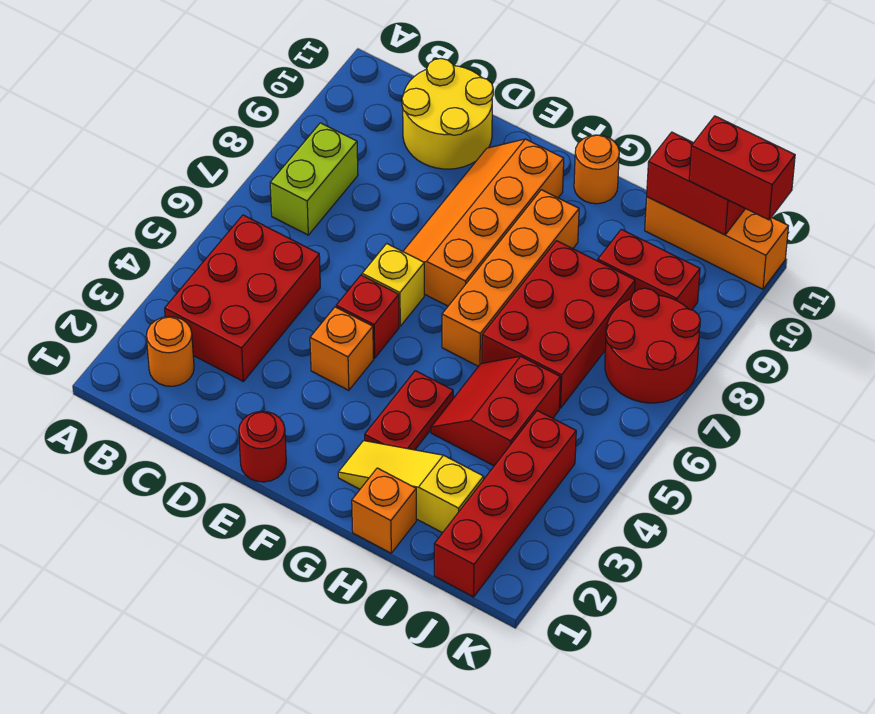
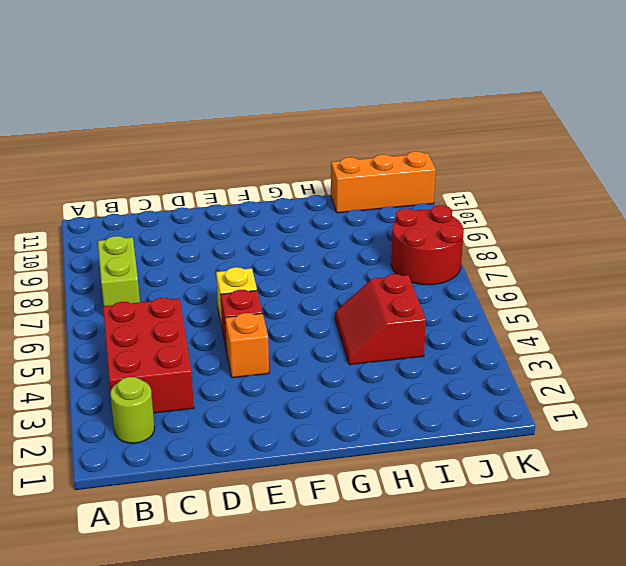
lime 1x1 round brick [110,377,155,443] -> orange 1x1 round brick [146,317,194,386]
none -> yellow 2x2 round brick [402,59,493,169]
none -> red 1x1 round brick [239,411,286,482]
none -> orange 2x4 slope [403,139,564,306]

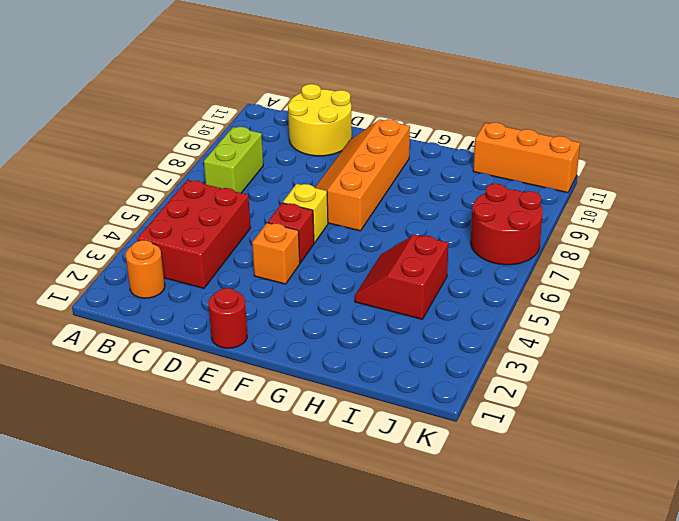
none -> yellow 1x3 slope [338,441,484,533]
none -> red 1x2 plate [365,371,453,450]
none -> orange 1x4 brick [442,190,579,366]

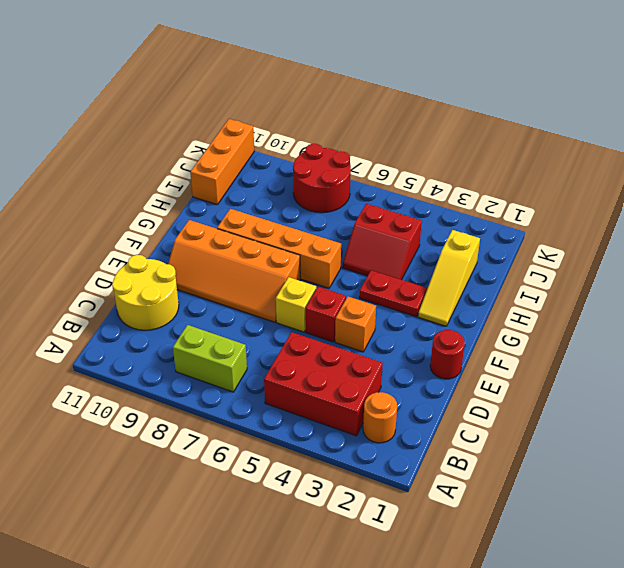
none -> orange 1x1 round brick [574,135,619,204]
none -> orange 1x1 brick [352,468,416,553]
none -> red 2x3 brick [482,241,635,408]

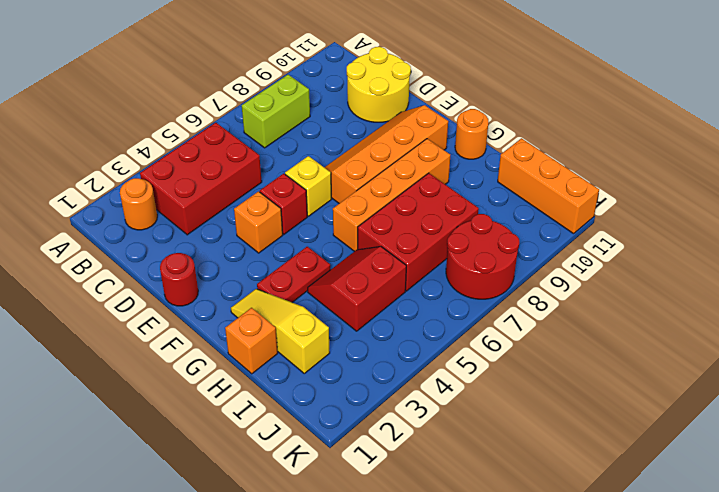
none -> red 1x2 brick [598,229,700,310]
none -> red 1x4 brick [434,411,576,597]
none -> red 1x2 brick [647,132,745,235]

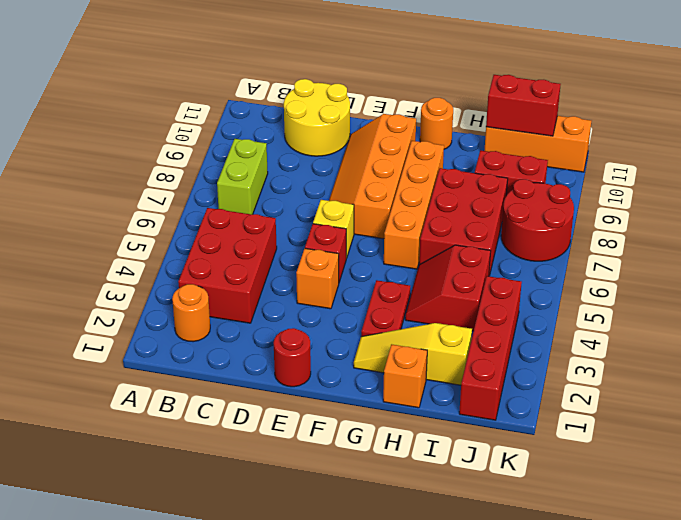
none -> red 1x2 brick [689,116,795,220]

